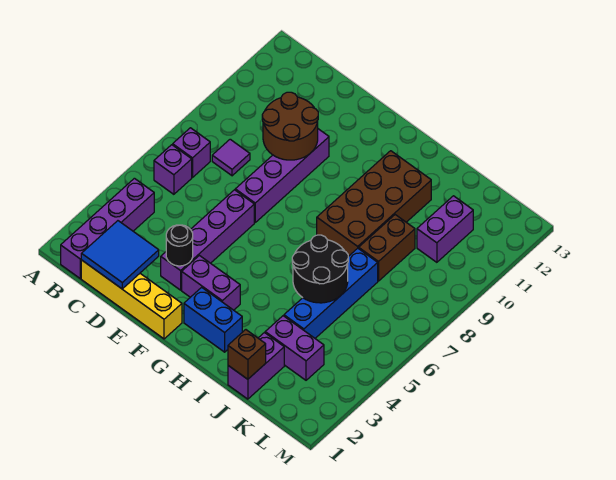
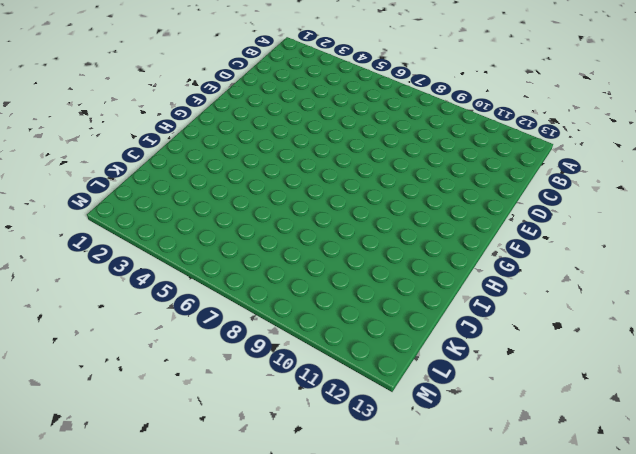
none -> purple 1x4 brick [61,178,154,279]
none -> purple 1x1 brick [154,145,192,194]
none -> purple 1x1 brick [173,128,210,177]

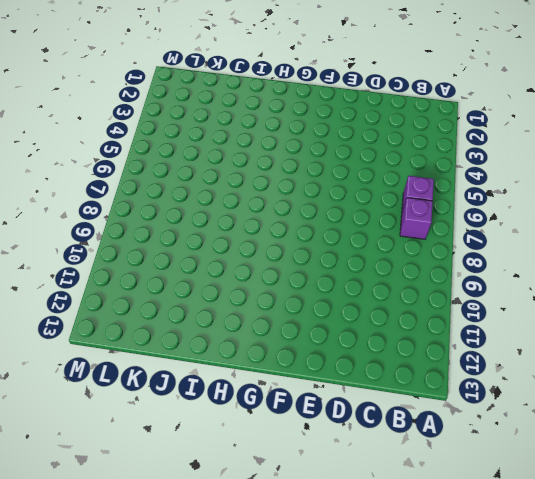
none -> purple 1x4 brick [61,178,154,279]
none -> yellow 1x4 brick [81,260,182,339]
none -> purple 1x1 tile [212,139,250,176]

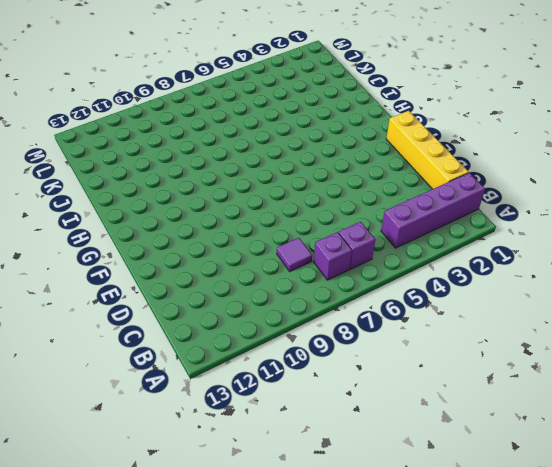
none -> purple 1x4 brick [161,190,254,290]
none -> purple 1x4 brick [235,129,329,222]
none -> purple 1x2 brick [182,256,240,310]

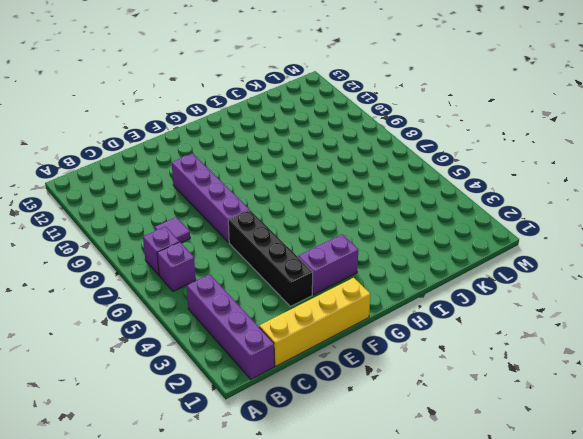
black 1x4 brick [228,210,313,306] -> purple 1x4 brick [161,190,254,290]
none -> blue 1x2 brick [184,287,242,352]
none -> brown 2x4 brick [317,151,431,256]
none -> purple 1x2 brick [228,333,284,399]

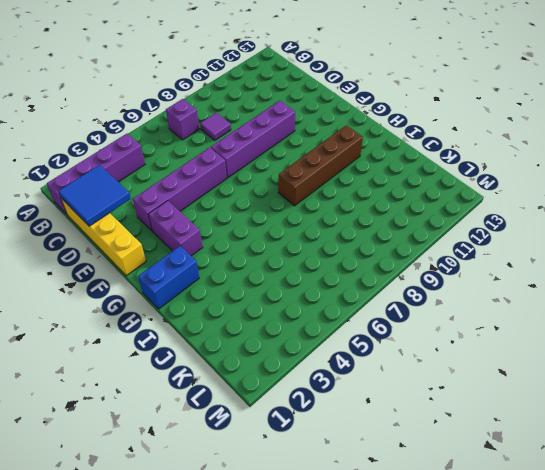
blue 1x2 brick [138,246,199,309] -> blue 1x2 brick turned to [184,287,242,352]
brown 1x4 brick [278,125,363,206] -> brown 2x4 brick [317,151,431,256]
none -> purple 1x1 brick [154,145,192,194]
none -> purple 1x2 brick [228,333,284,399]
none -> purple 1x2 brick [265,316,324,380]

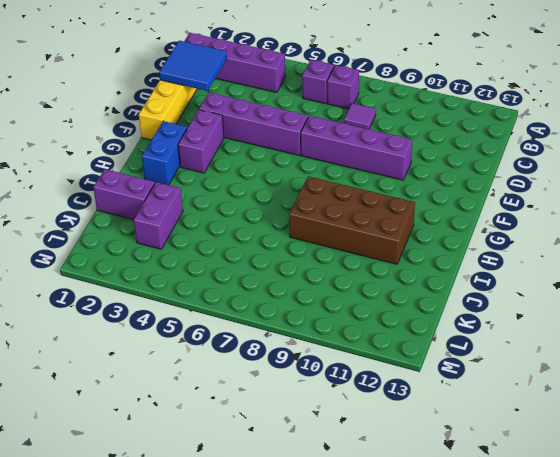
none -> blue 1x4 brick [284,248,378,338]
none -> brown 1x2 brick [359,215,415,281]
none -> purple 1x2 brick [417,196,473,262]

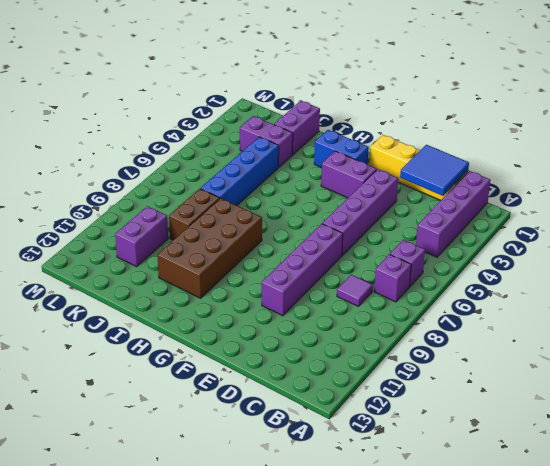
none -> brown 2x2 round brick [262,92,318,160]
none -> black 1x1 round brick [166,225,193,266]
none -> black 2x2 round brick [292,235,348,303]

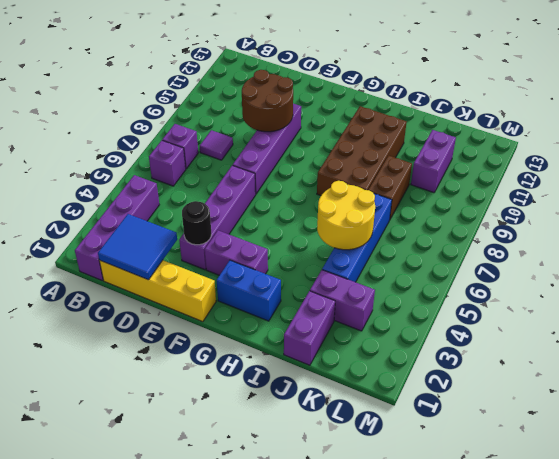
yellow 2x2 round brick [317,181,375,250] -> black 2x2 round brick [292,235,348,303]
none -> brown 1x1 brick [228,330,266,379]

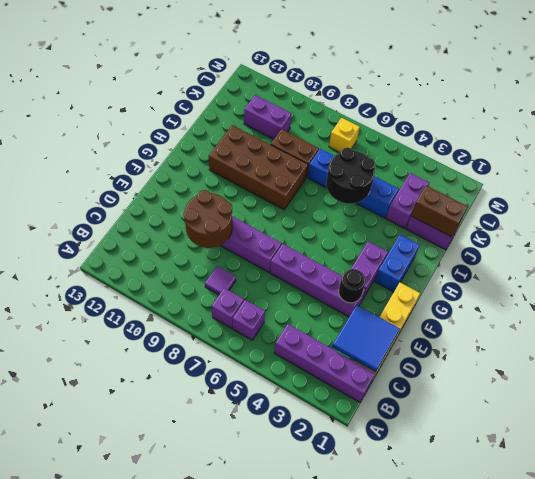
brown 1x2 brick [411,186,468,237] -> brown 1x1 brick [228,330,266,379]
yellow 1x1 brick [329,118,360,153] -> none

